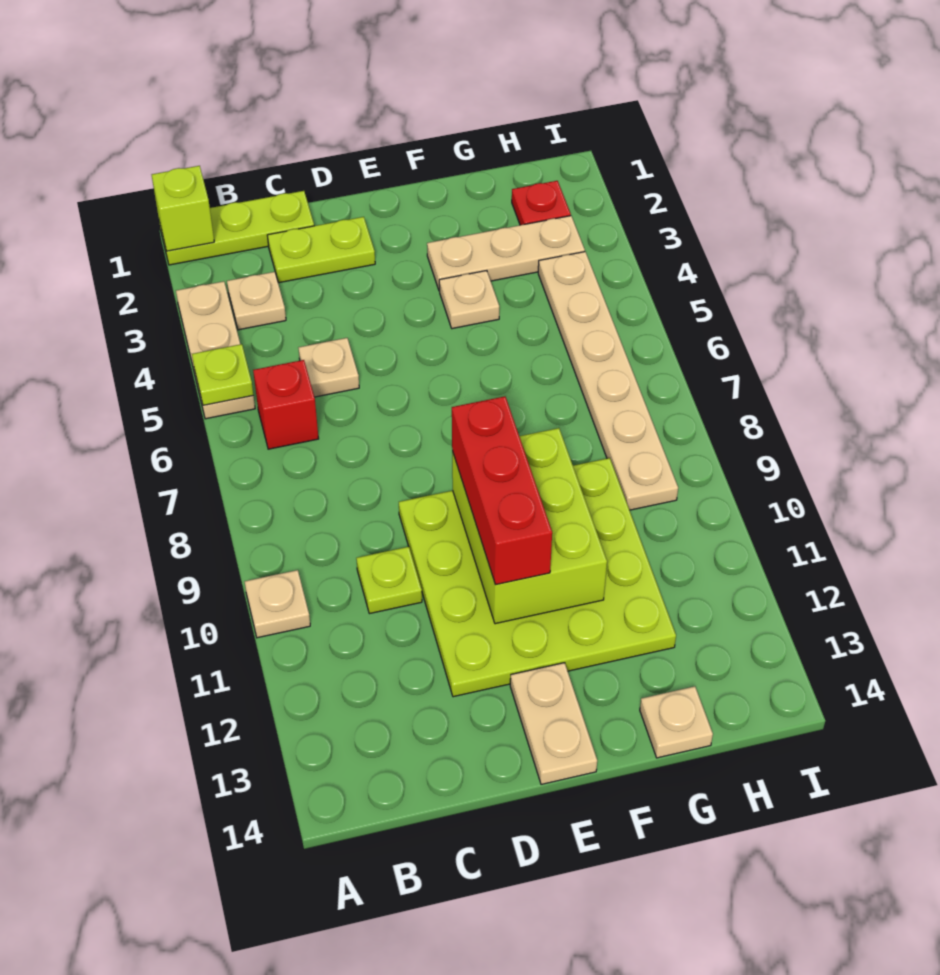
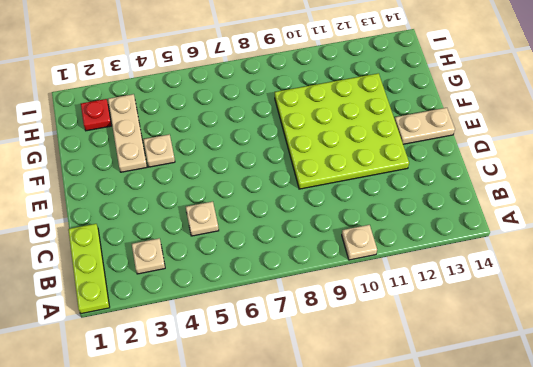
none -> tan 1x3 plate [176,281,255,419]
none -> red 1x1 brick [253,360,319,449]
none -> lime 1x2 plate [267,217,375,283]

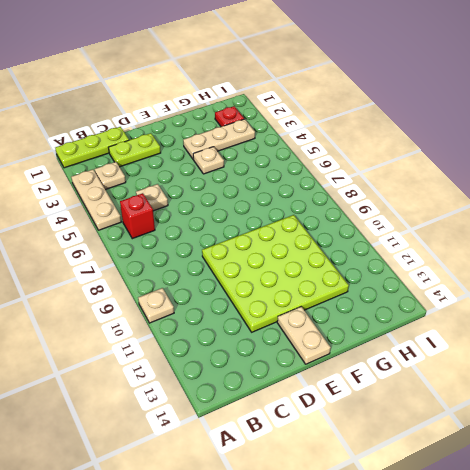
none -> lime 1x1 plate [356,547,422,614]
none -> tan 1x1 plate [640,686,713,758]
none -> tan 1x6 plate [538,252,678,510]

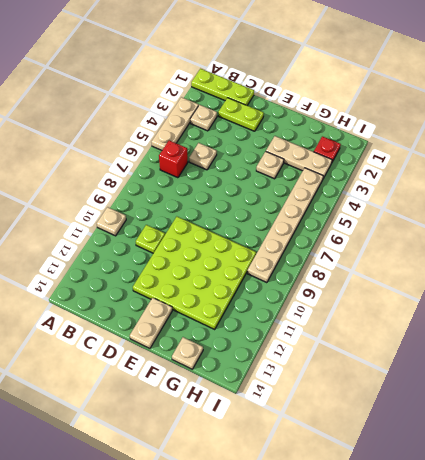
none -> lime 1x1 brick [152,166,214,251]
none -> lime 1x1 plate [192,344,253,405]
none -> lime 2x3 brick [452,428,607,624]

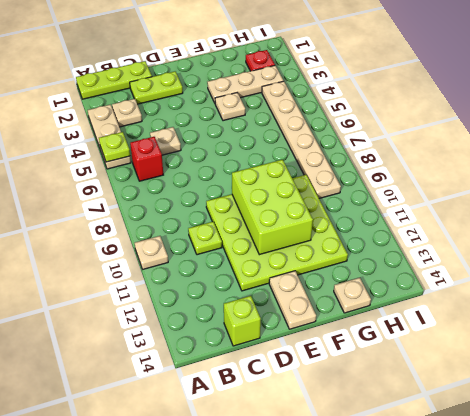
lime 1x1 brick [224,296,261,346] -> lime 1x1 brick moved to [152,166,214,251]
none -> red 1x3 brick [452,396,552,585]

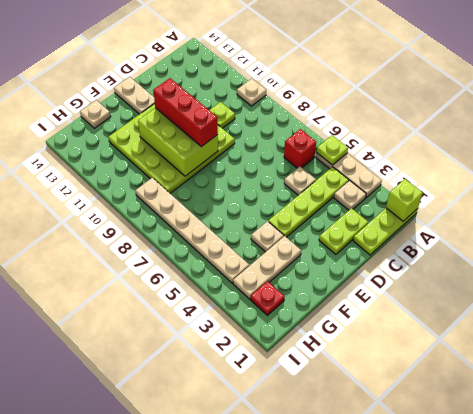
lime 1x4 plate [268,167,349,237] -> none

